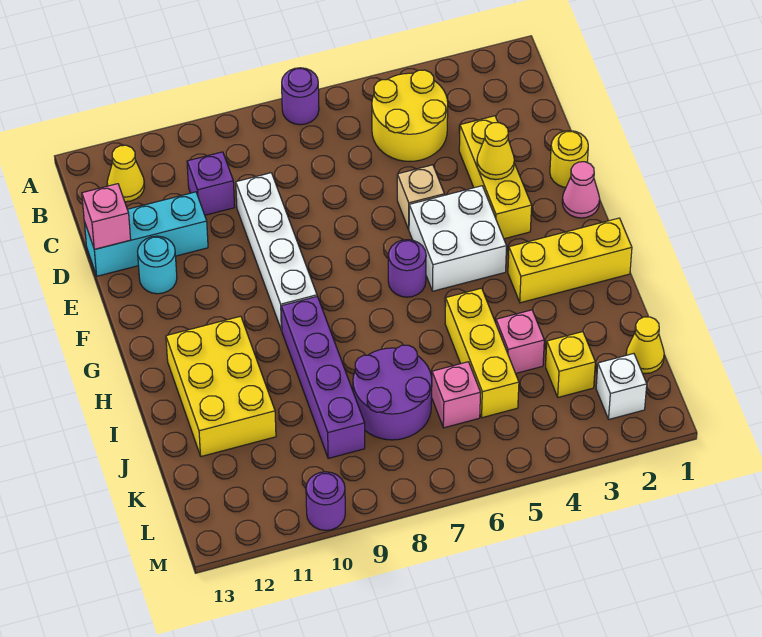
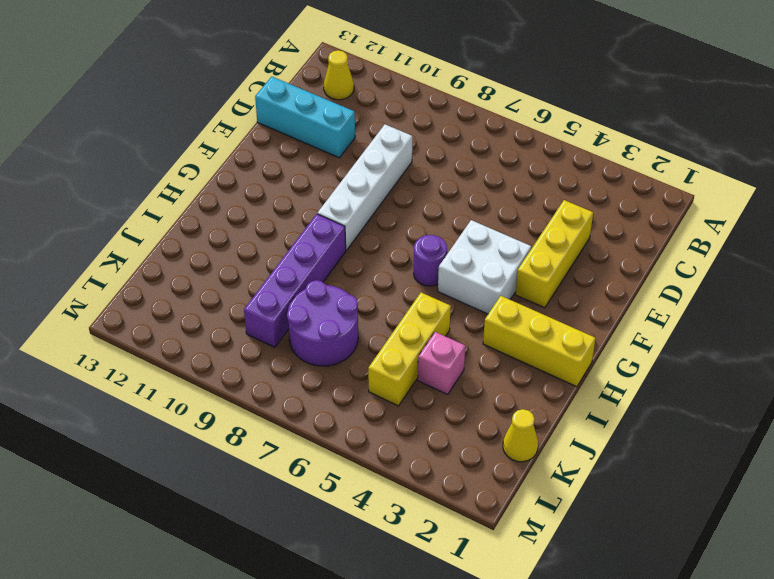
none -> purple 1x1 round brick [282,68,319,125]
none -> yellow 2x2 round brick [372,70,448,161]
none -> purple 1x1 brick [187,152,235,215]

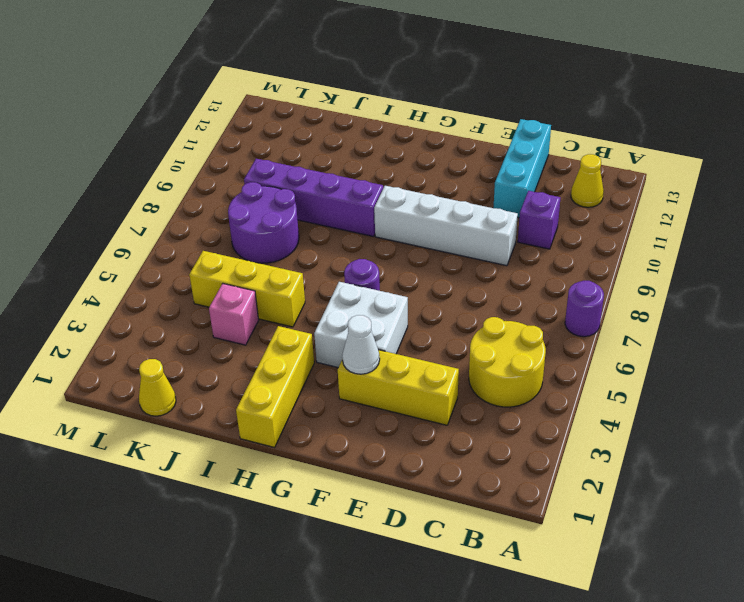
white 1x1 cone [342,315,380,374] -> none
none -> yellow 1x1 round brick [550,131,588,187]
none -> tan 1x1 brick [397,165,444,229]
none -> cyan 1x1 round brick [138,236,177,294]

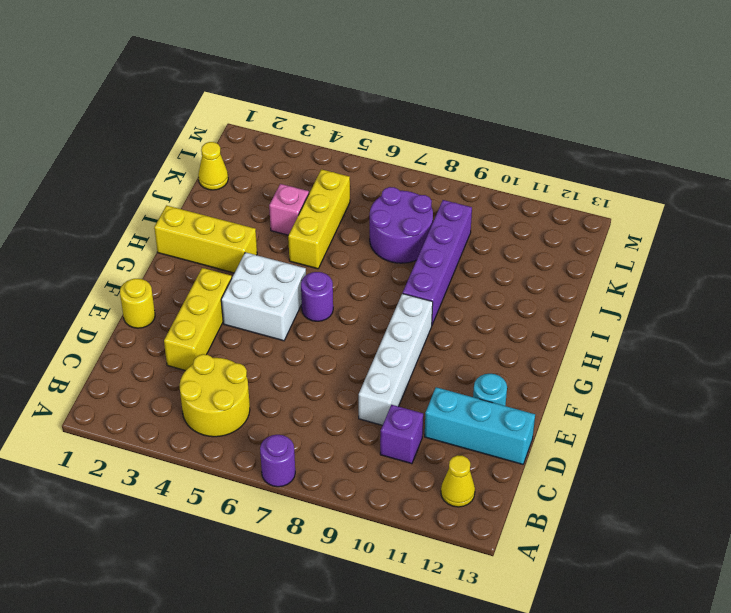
none -> tan 1x1 brick [397,165,444,229]
none -> pink 1x1 cone [562,162,600,218]
none -> yellow 2x3 brick [166,316,276,457]

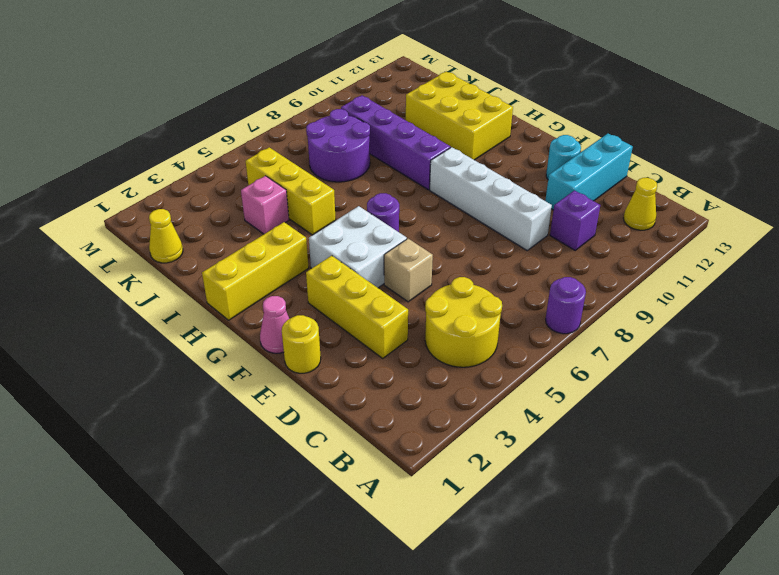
none -> yellow 1x1 brick [546,332,595,397]
none -> pink 1x1 brick [432,362,481,428]
none -> white 1x1 brick [596,354,647,419]

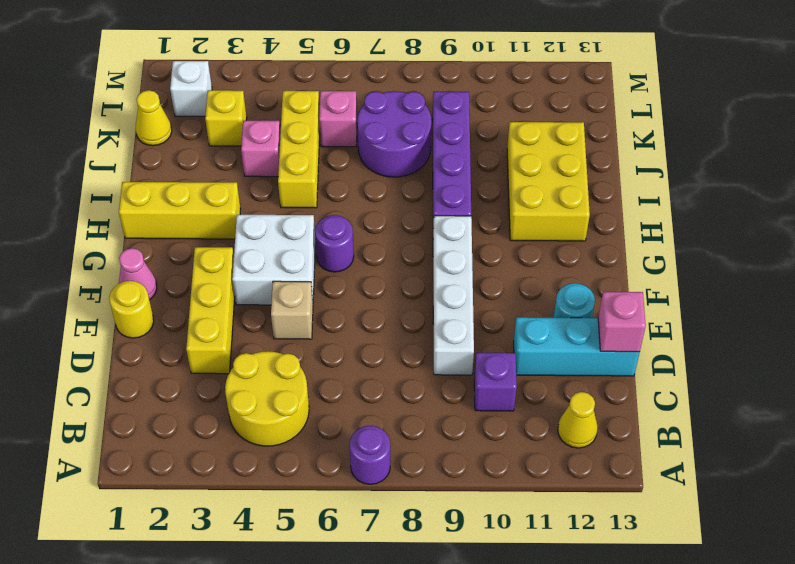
none -> purple 1x1 round brick [306,472,345,530]
none -> yellow 1x1 cone [477,123,514,180]

